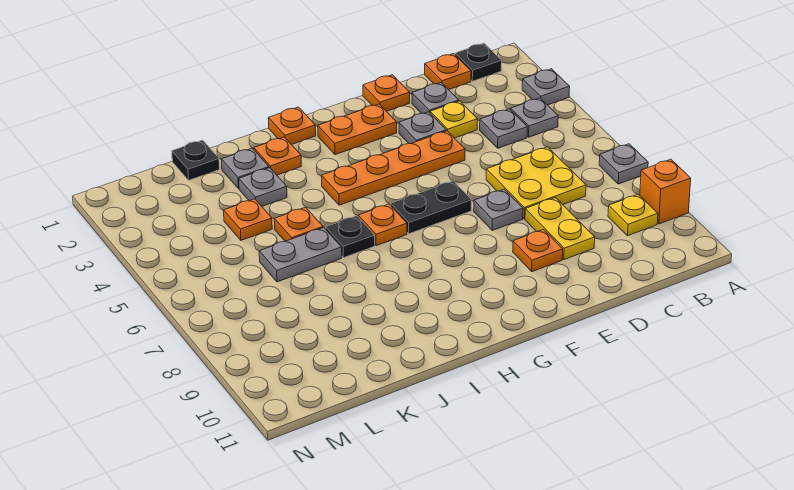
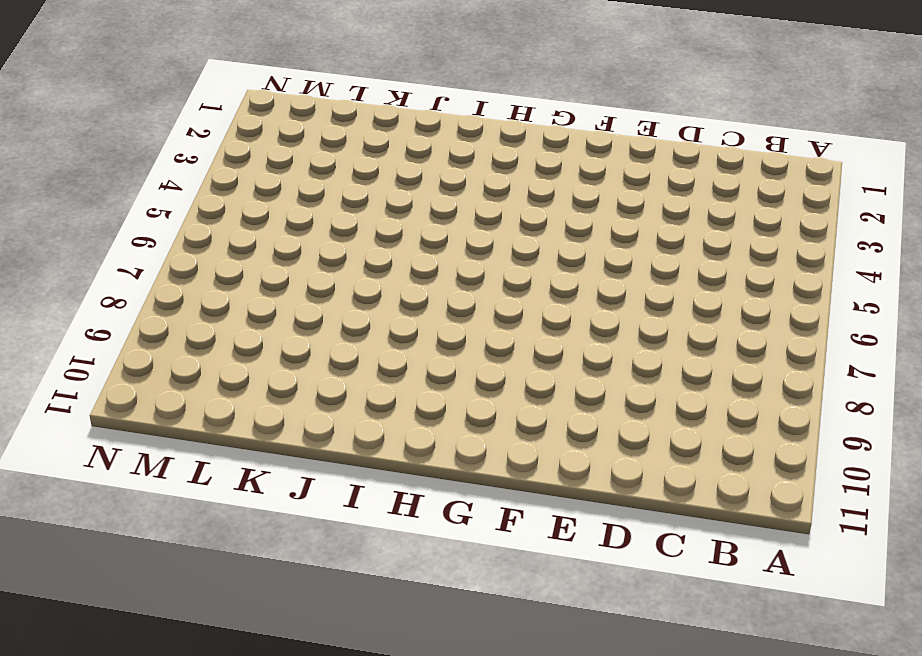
none -> grey 1x1 plate [522,69,570,105]
none -> grey 1x1 plate [599,144,648,184]
none -> orange 1x1 brick [640,159,691,224]

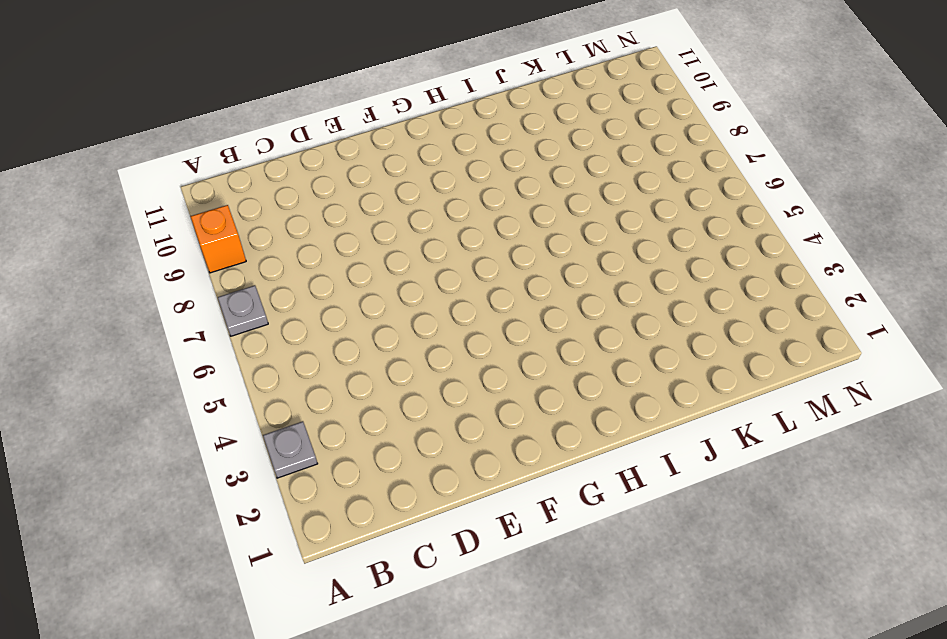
none -> black 1x1 plate [455,43,502,81]
none -> grey 1x1 plate [511,98,558,137]
none -> yellow 1x1 plate [608,194,658,236]

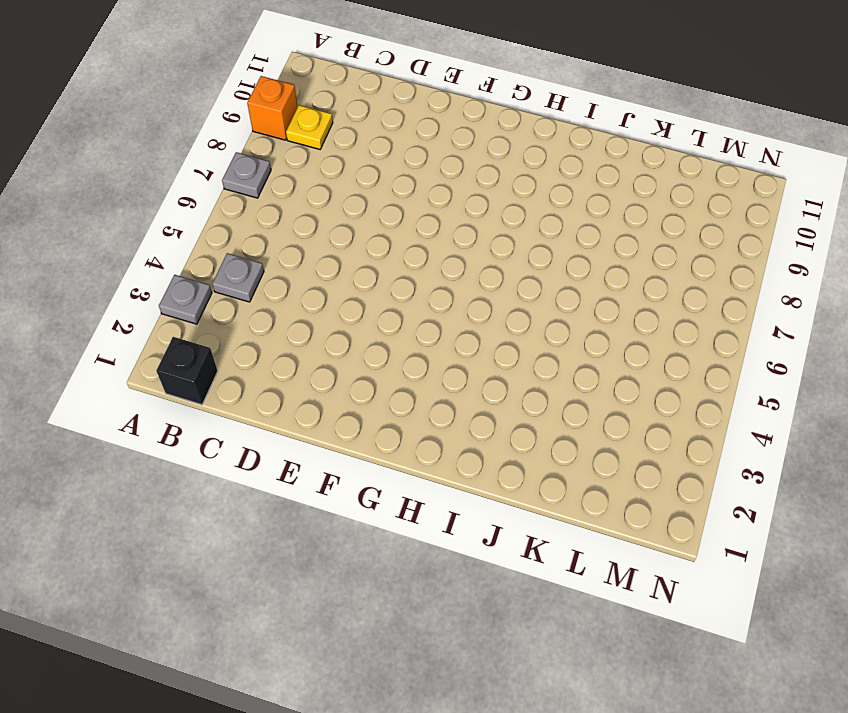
black 1x1 brick [156,337,218,405] -> black 1x1 plate [455,43,502,81]
none -> orange 1x1 plate [425,54,471,90]
none -> grey 1x1 plate [480,109,527,148]
none -> yellow 2x2 plate [486,147,586,219]

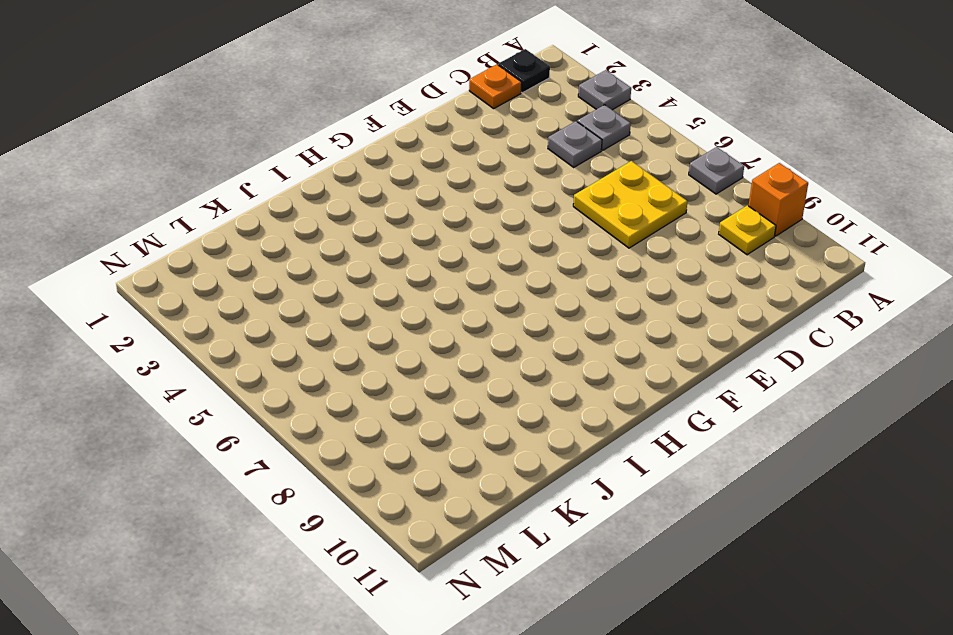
none -> grey 1x1 plate [412,83,459,113]
none -> yellow 1x1 plate [430,101,477,138]
none -> yellow 1x2 plate [525,198,595,260]

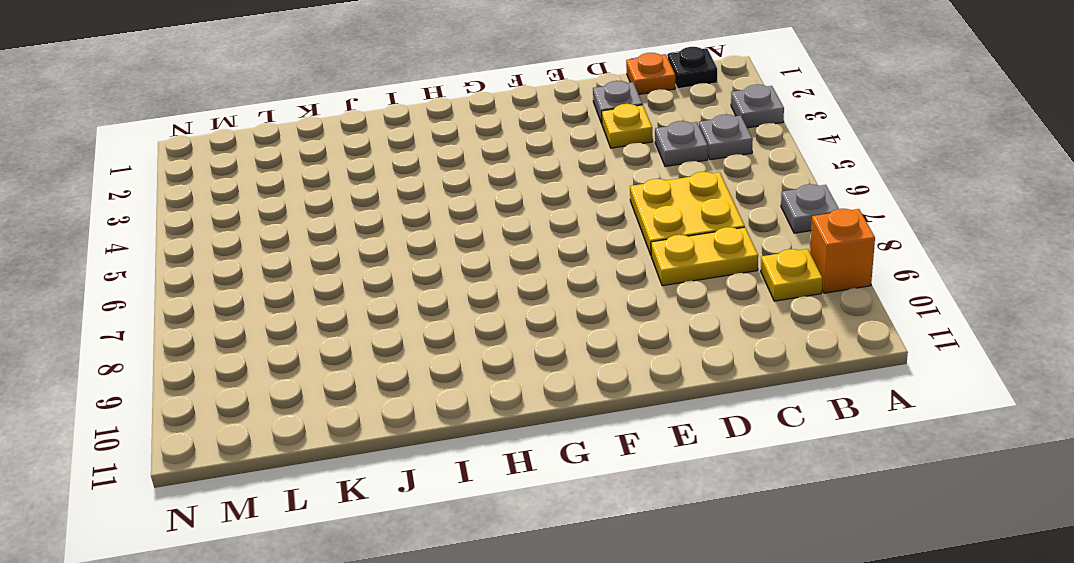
yellow 1x2 plate [651,227,758,286] -> yellow 1x2 plate turned to [525,198,595,260]
none -> orange 1x1 plate [363,75,410,111]
none -> grey 1x1 plate [399,112,446,144]
none -> orange 1x4 plate [322,131,465,205]

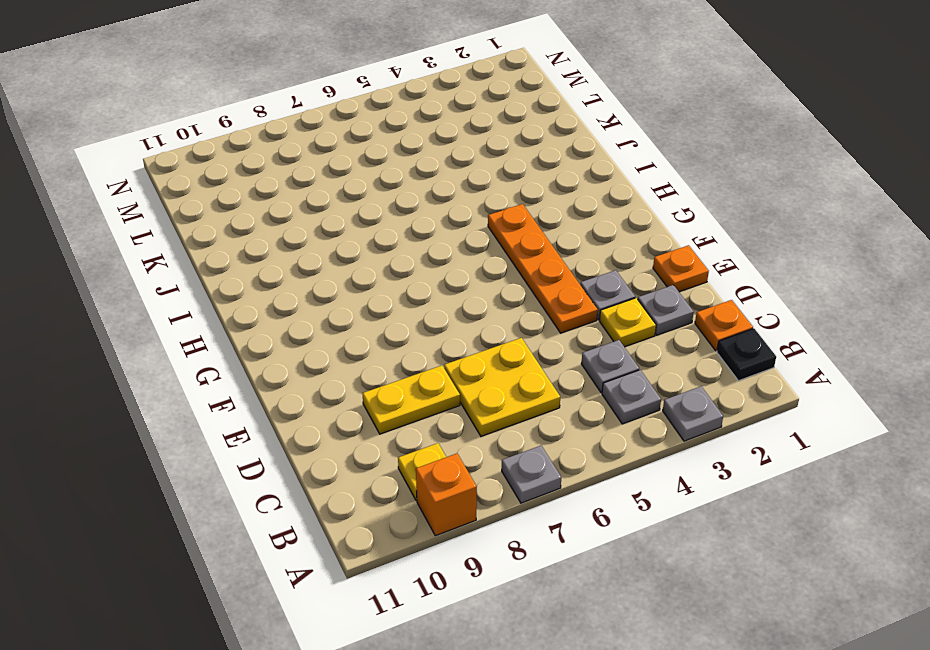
none -> grey 1x1 plate [474,189,523,230]
none -> orange 1x1 plate [513,230,563,272]
none -> orange 1x2 plate [318,104,397,155]

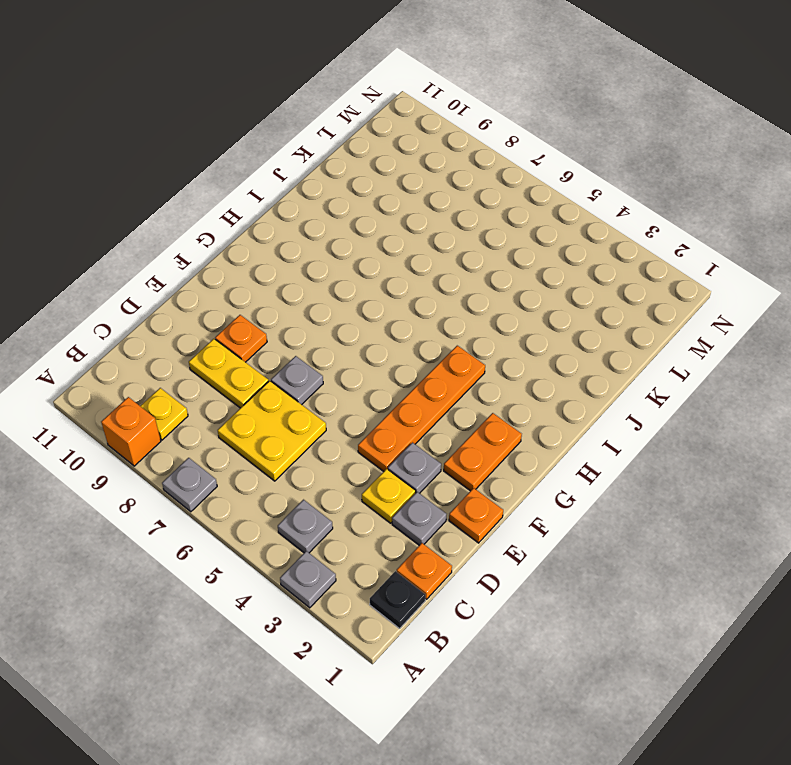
none -> grey 1x1 plate [480,109,527,148]
none -> black 1x2 plate [391,181,472,234]
none -> orange 1x1 plate [268,107,316,145]

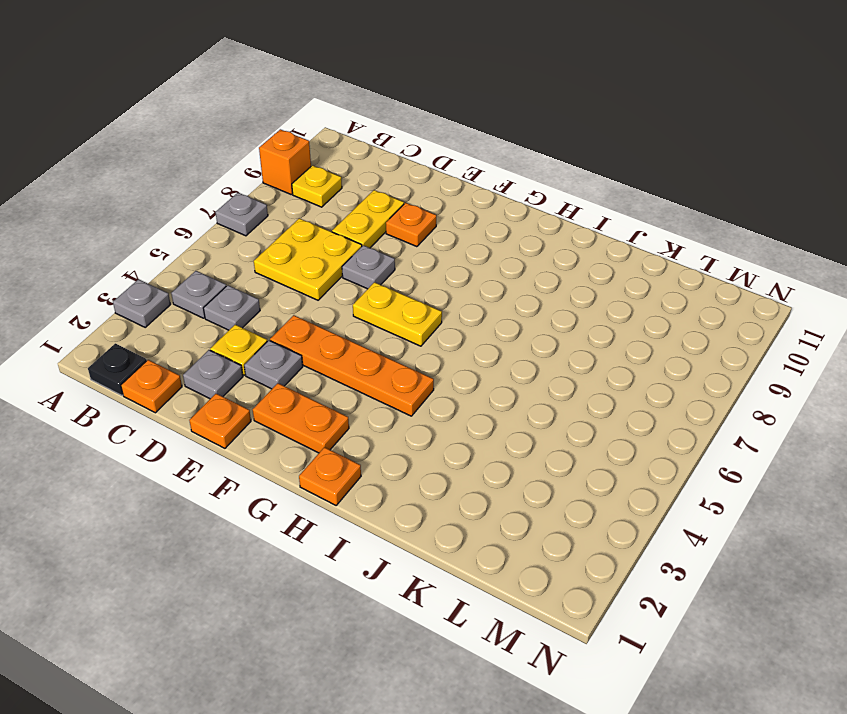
yellow 1x2 plate [353,282,442,346] -> black 1x2 plate [391,181,472,234]
none -> orange 1x1 plate [358,204,407,246]
none -> orange 1x1 plate [254,137,301,175]
none -> black 1x1 plate [326,216,375,258]

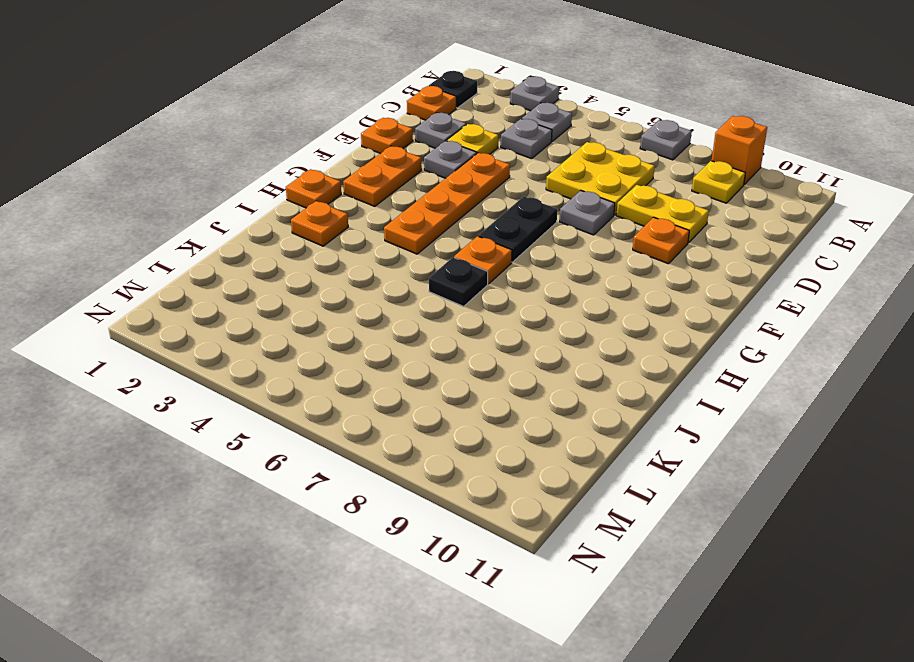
none -> grey 1x1 plate [221,148,269,189]
none -> grey 1x1 plate [239,168,287,206]
none -> orange 1x1 plate [274,207,323,241]

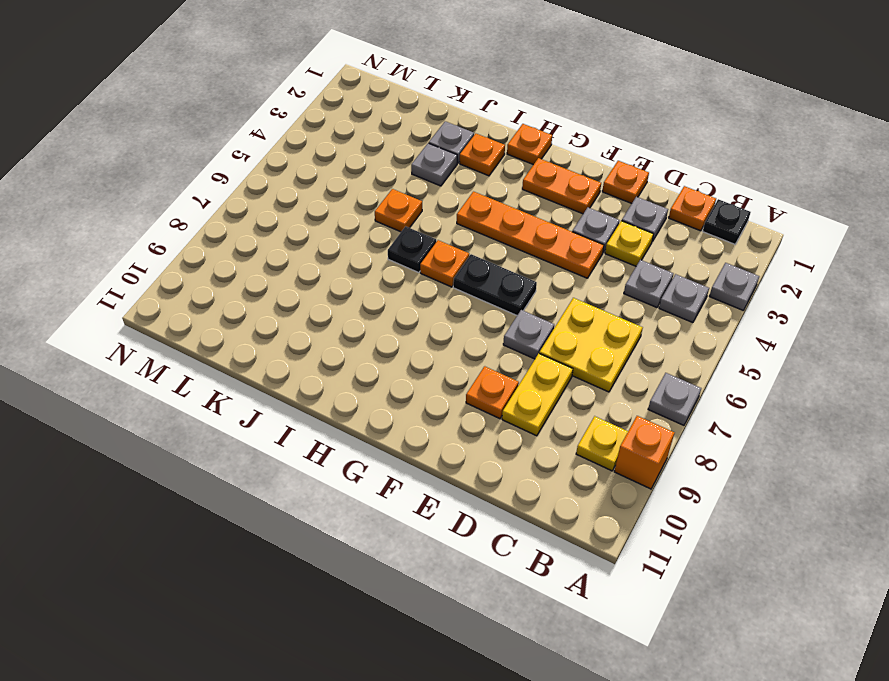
none -> grey 1x2 plate [259,228,342,282]
none -> black 1x1 plate [172,140,219,180]
none -> orange 1x1 plate [224,199,272,240]

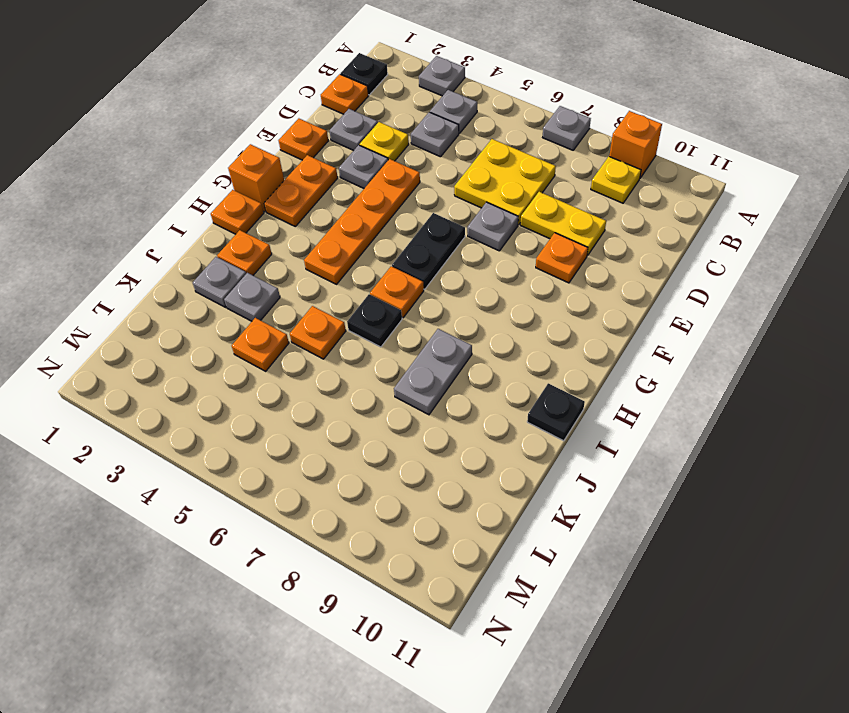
orange 1x1 brick [228,144,284,212] -> none
grey 1x2 plate [394,329,472,415] -> grey 1x2 plate moved to [259,228,342,282]
black 1x1 plate [527,383,585,441] -> black 1x1 plate moved to [172,140,219,180]

